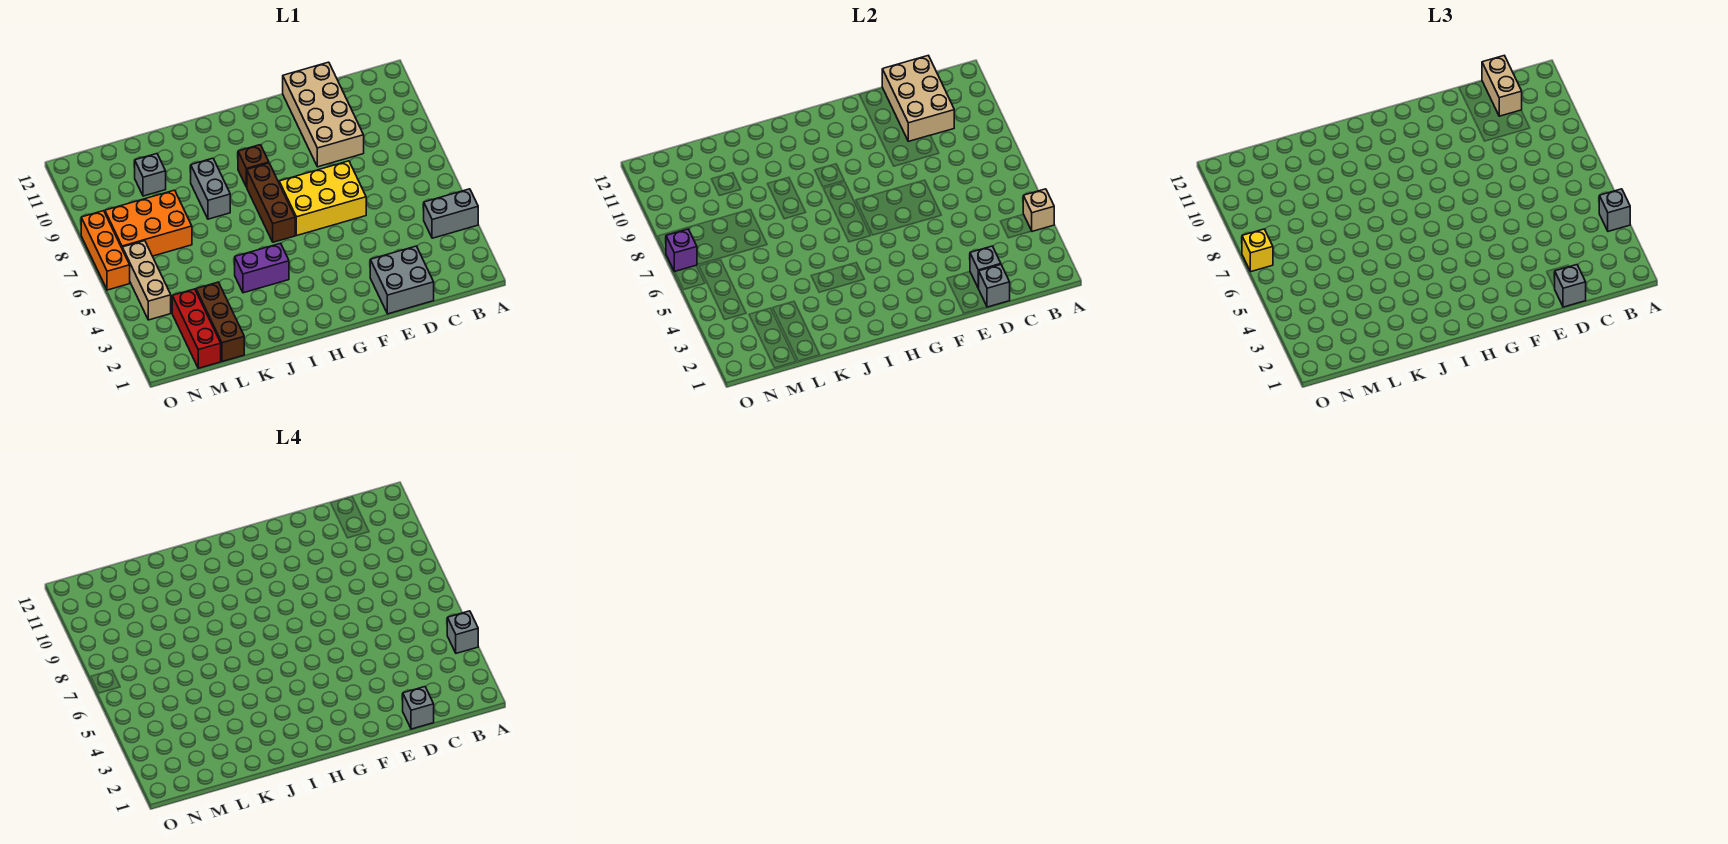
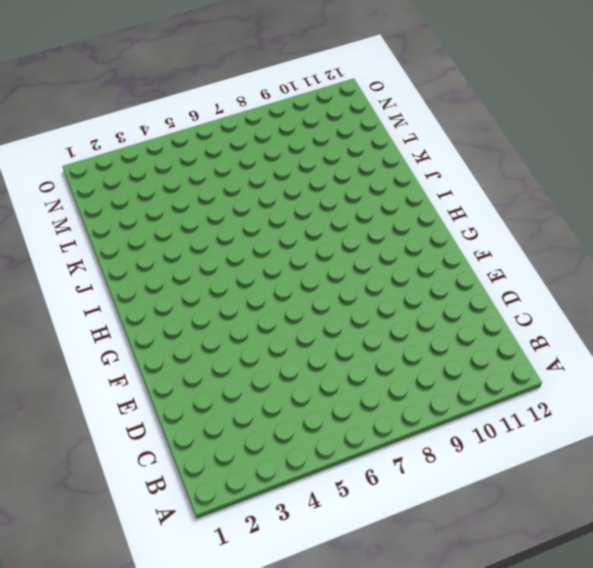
none -> grey 1x2 brick [424,189,478,238]
none -> grey 2x2 brick [370,246,434,314]
none -> tan 2x4 brick [283,62,364,167]

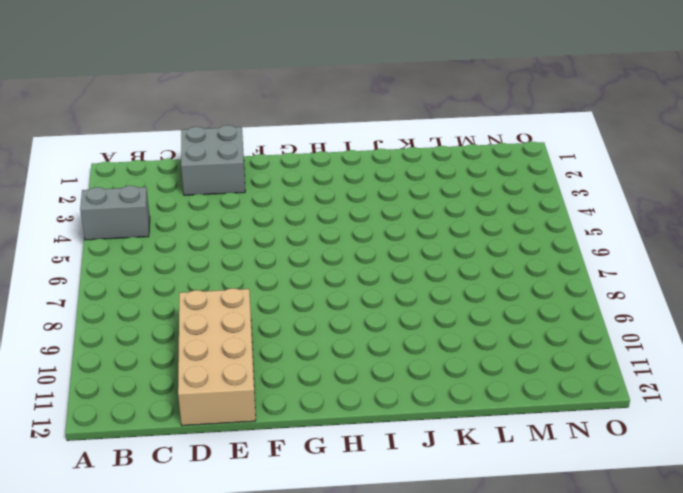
none -> yellow 2x3 brick [279,161,366,236]
none -> brown 1x3 brick [247,163,295,242]
none -> brown 1x1 brick [238,145,269,187]

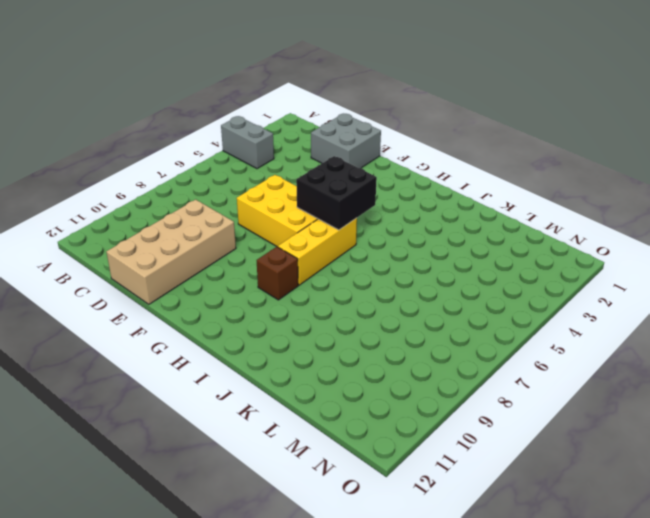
black 2x2 brick [296,156,377,230] -> none
yellow 1x3 brick [278,218,357,285] -> brown 1x3 brick [247,163,295,242]
none -> purple 1x2 brick [235,243,289,293]
none -> grey 1x2 brick [191,158,230,219]
none -> brown 1x3 brick [196,282,244,362]

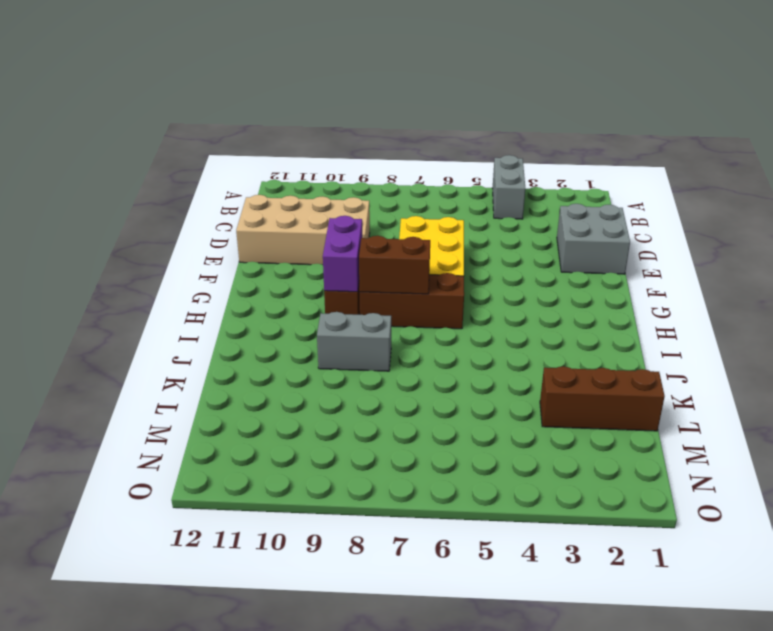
purple 1x2 brick [323,216,362,292] -> purple 1x2 brick moved to [235,243,289,293]
brown 1x2 brick [359,236,430,294] -> none
none -> orange 2x3 brick [105,190,192,256]
none -> grey 1x1 brick [135,154,166,196]
none -> red 1x3 brick [172,289,221,368]

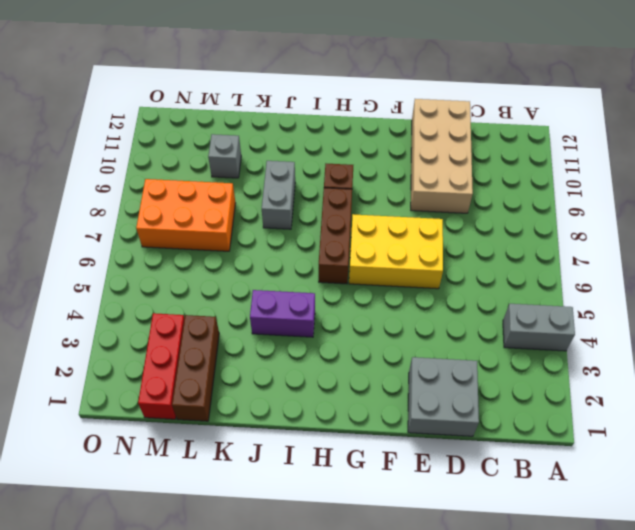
none -> tan 1x3 brick [122,241,171,320]
none -> orange 1x3 brick [81,211,130,290]
none -> tan 1x1 brick [1023,189,1054,231]

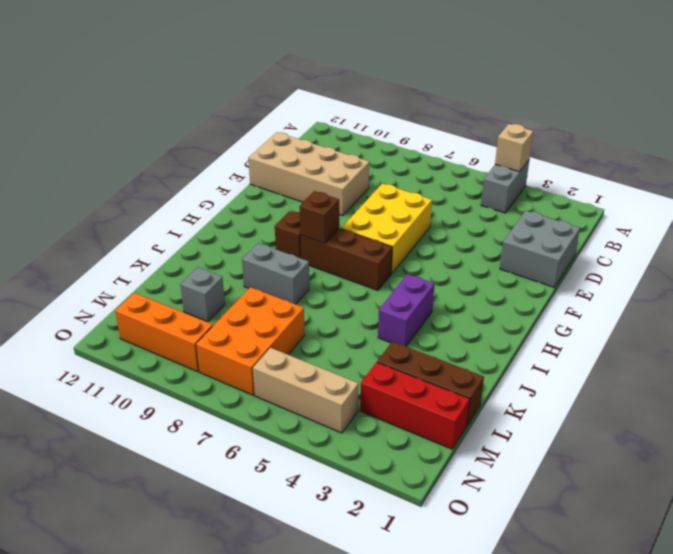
brown 1x1 brick [299,191,339,243] -> none
orange 1x3 brick [115,293,213,372] -> orange 1x3 brick moved to [81,211,130,290]
none -> tan 2x3 brick [882,55,954,141]
none -> grey 1x1 brick [978,265,1010,307]
none -> grey 1x1 brick [970,246,1001,288]

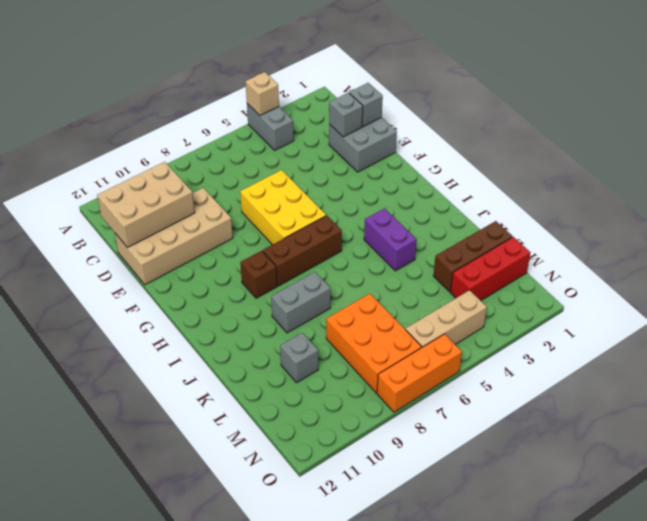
none -> purple 1x1 brick [666,229,697,272]
none -> grey 1x1 brick [1599,189,1630,231]
none -> tan 1x2 brick [1482,55,1522,116]

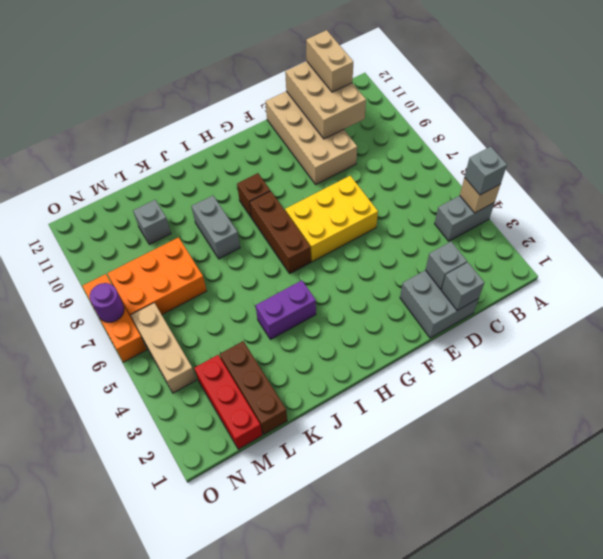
purple 1x1 round brick [90,283,124,322] -> purple 1x1 brick [666,229,697,272]
none -> grey 1x1 brick [1555,265,1586,307]
none -> yellow 1x1 brick [1242,229,1273,272]
none -> grey 1x1 brick [447,611,478,653]

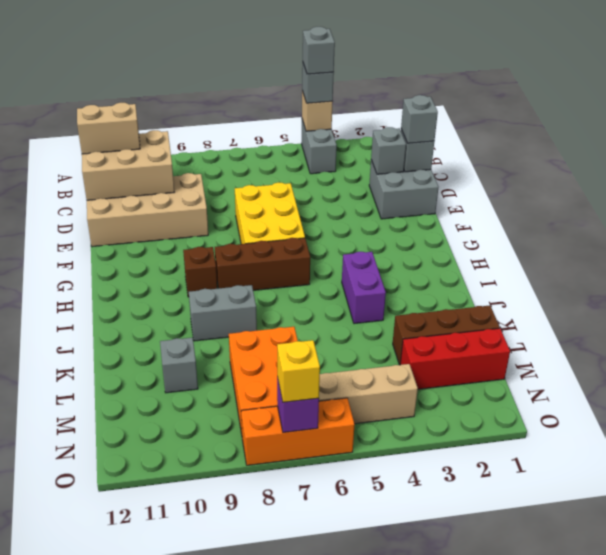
none -> grey 1x1 brick [403,687,434,729]

